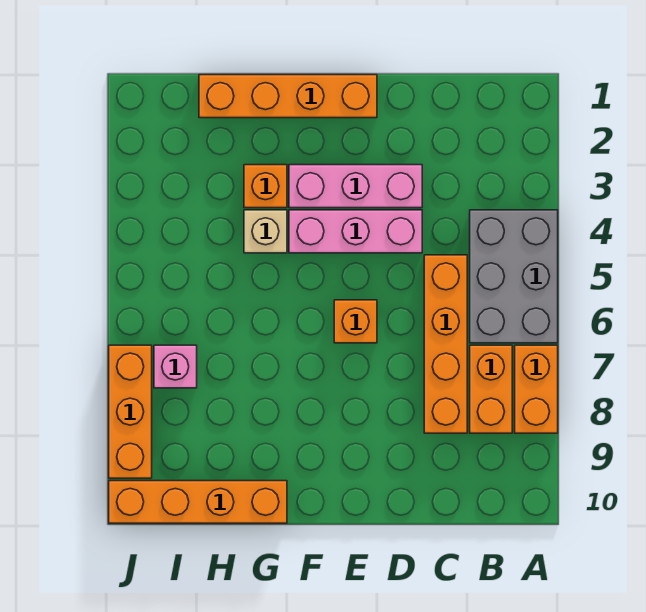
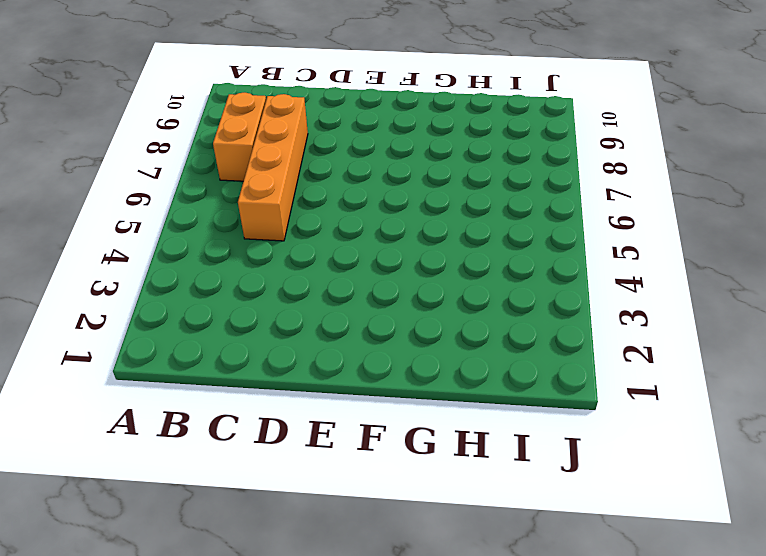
none -> grey 2x3 brick [470,210,558,343]
none -> orange 1x2 brick [515,345,558,433]
none -> pink 1x3 brick [289,165,422,208]

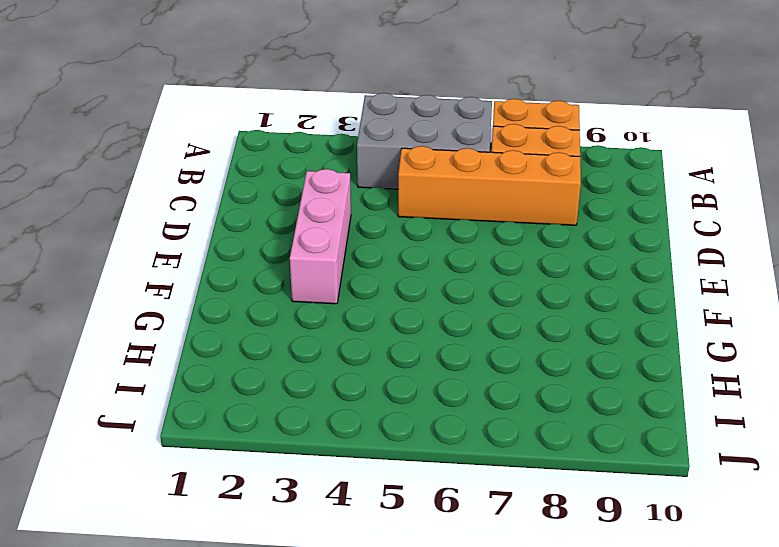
none -> pink 1x3 brick [289,210,422,253]
none -> orange 1x4 brick [199,75,377,118]
none -> orange 1x1 brick [334,300,377,343]

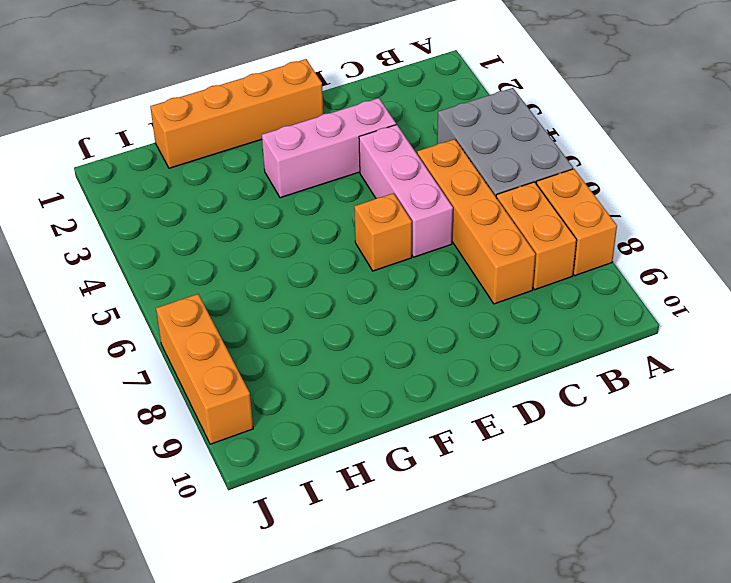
pink 1x3 brick [359,125,453,257] -> pink 1x3 brick turned to [289,210,422,253]
none -> orange 1x1 brick [244,165,287,208]
none -> tan 1x1 brick [244,210,287,253]
none -> orange 1x4 brick [109,481,287,523]

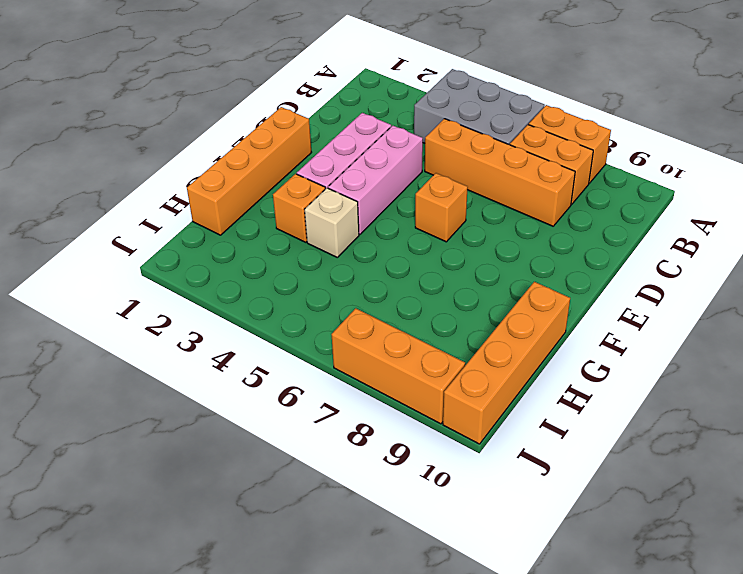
none -> pink 1x1 brick [154,345,197,388]

